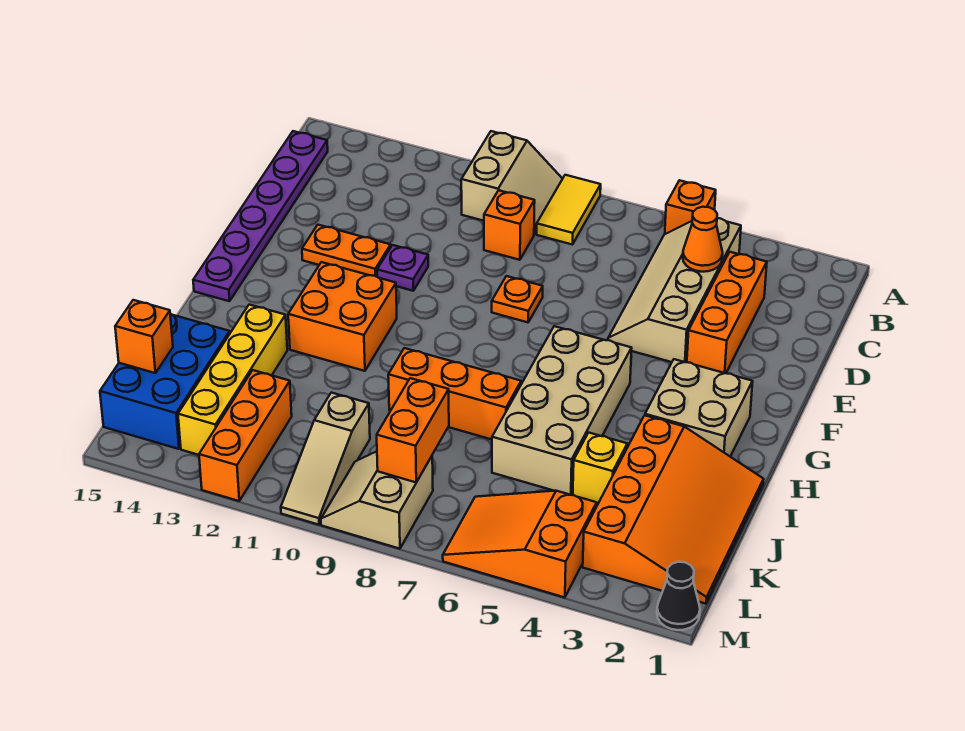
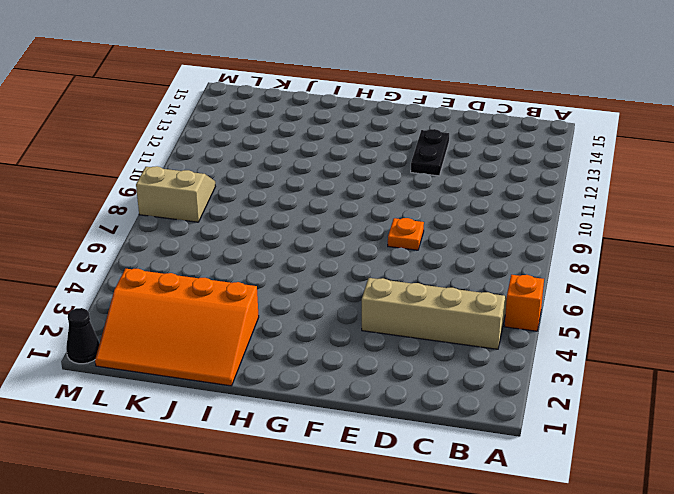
black 1x2 plate [411,129,449,176] -> orange 1x2 plate [302,225,391,277]
none -> yellow 1x2 tile [537,175,601,245]
none -> tan 2x2 slope [461,131,562,234]
none -> purple 1x6 plate [193,131,328,301]

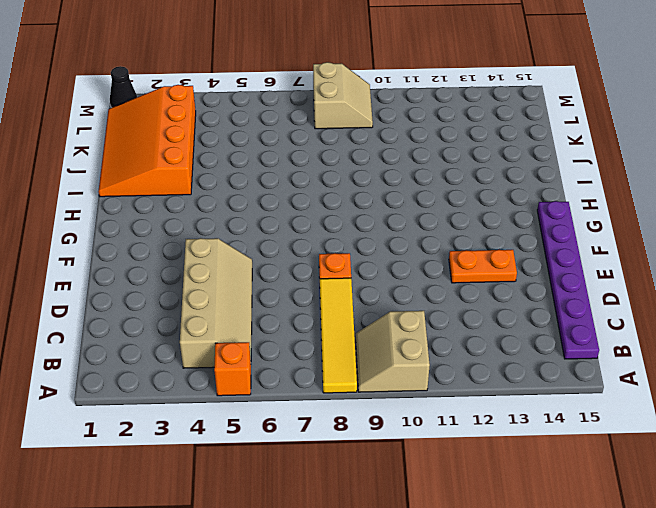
yellow 1x4 tile [320,278,357,393] -> yellow 1x2 tile [537,175,601,245]
none -> orange 1x3 brick [687,252,767,373]
none -> orange 1x1 brick [484,190,535,260]
none -> purple 1x1 plate [377,245,428,291]

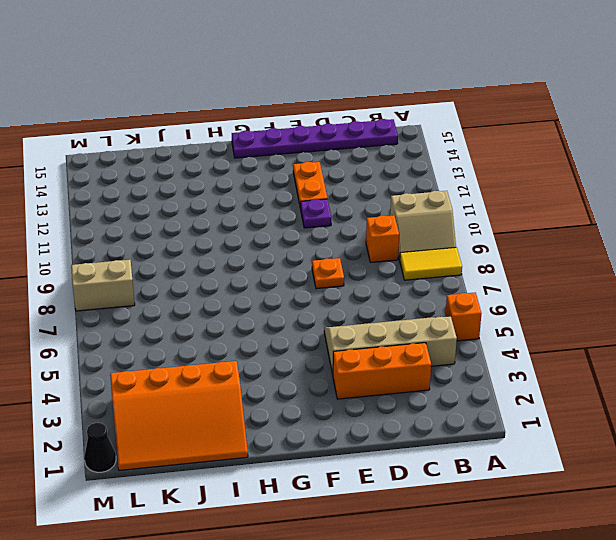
none -> tan 2x2 brick [645,359,753,457]
none -> tan 2x4 brick [492,326,632,495]
none -> orange 2x2 brick [288,262,397,371]

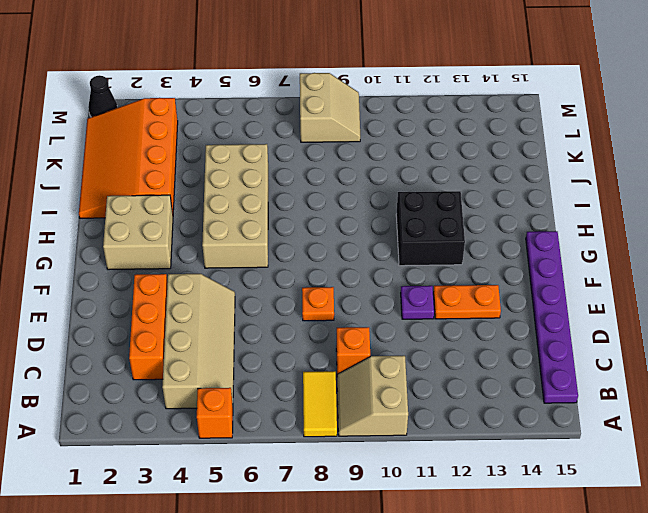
black 2x2 brick [396,191,465,266] -> orange 2x2 brick [288,262,397,371]
none -> orange 1x3 brick [388,348,521,439]
none -> yellow 1x4 brick [178,305,287,455]
none -> yellow 1x1 brick [573,433,627,503]

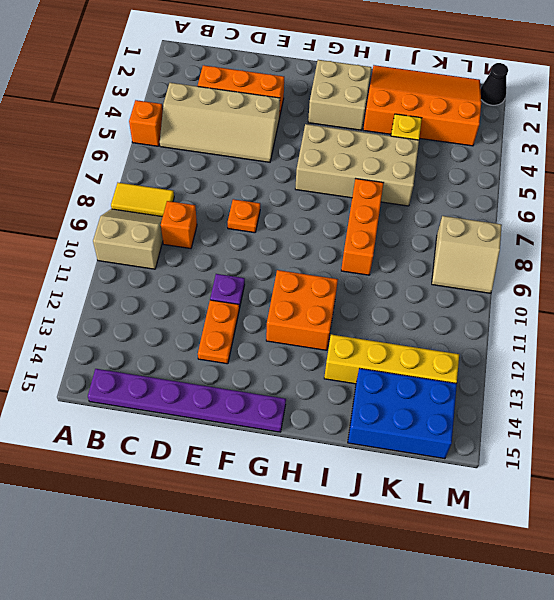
none -> tan 1x3 slope [281,393,370,525]
none -> orange 1x3 brick [199,370,292,501]
none -> orange 2x3 slope [443,491,597,598]

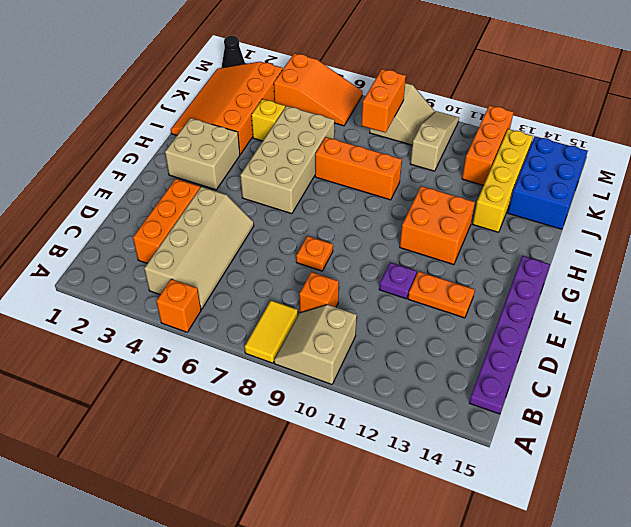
none -> orange 1x1 cone [683,207,723,272]
none -> orange 1x1 brick [115,300,173,373]

